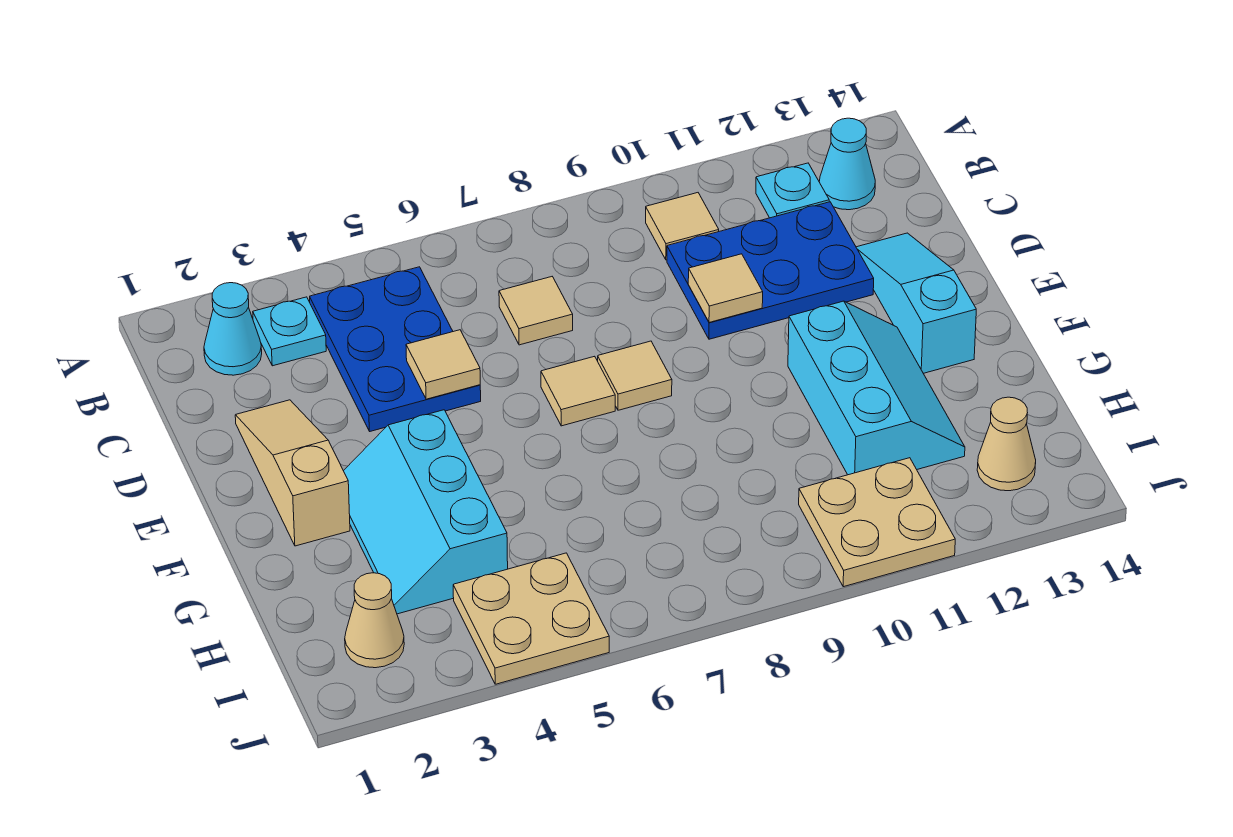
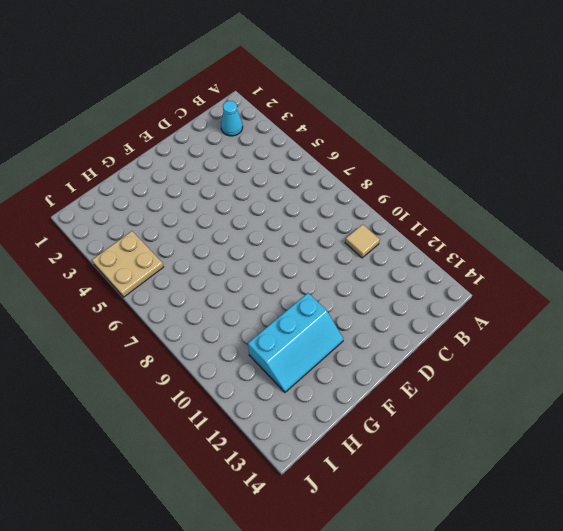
none -> cyan 1x1 plate [253,297,326,366]
none -> blue 2x3 plate [310,267,481,431]
none -> cyan 1x1 plate [756,163,829,218]

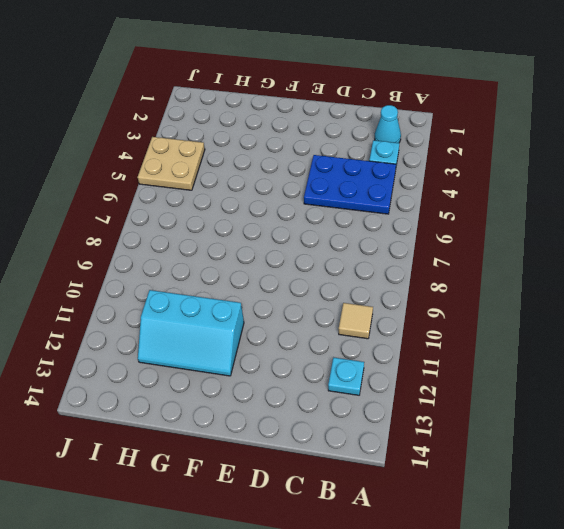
none -> cyan 1x1 cone [819,118,875,210]
none -> tan 1x1 tile [499,277,573,345]
none -> blue 2x3 plate [667,202,874,339]

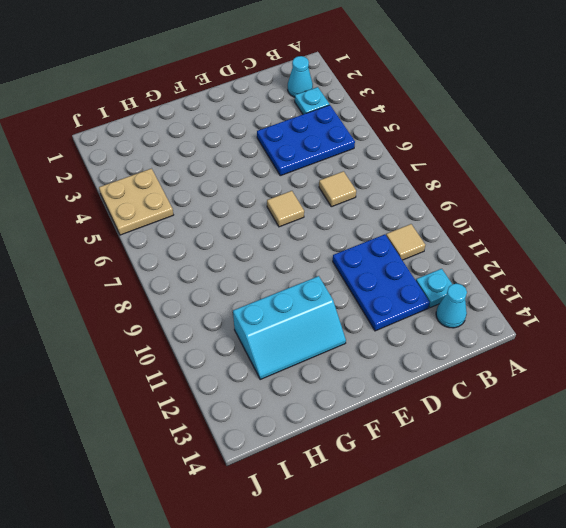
none -> tan 1x3 slope [235,400,350,546]
none -> cyan 1x3 slope [856,233,976,373]
none -> tan 1x1 tile [598,341,672,410]

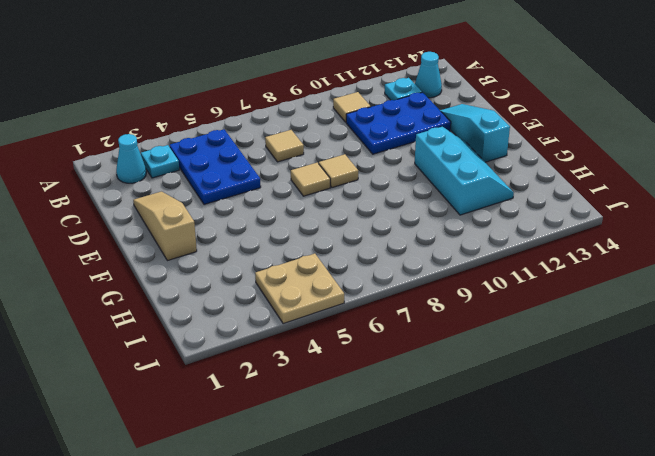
none -> cyan 2x3 slope [344,410,508,614]
none -> tan 1x1 cone [345,573,404,668]
none -> tan 2x2 plate [799,458,955,587]

